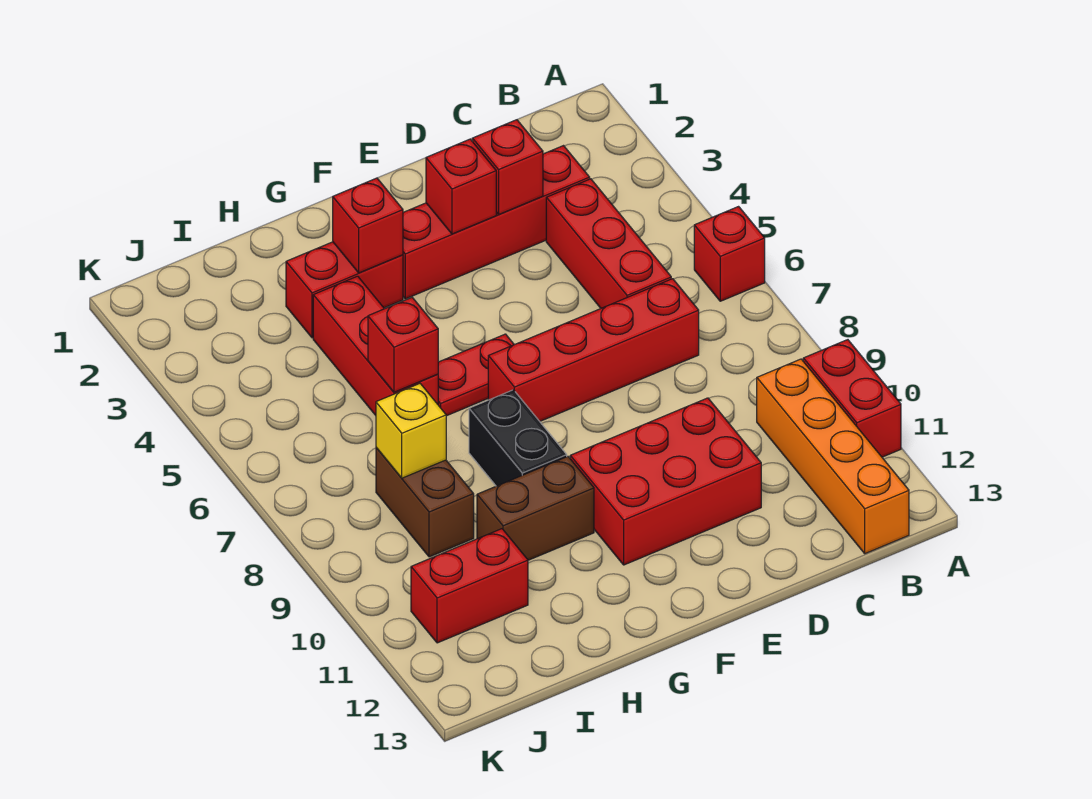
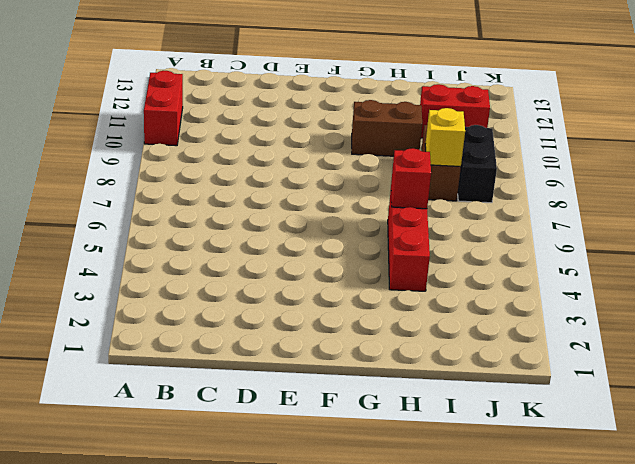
black 1x2 brick [458,125,497,203] -> black 1x2 brick moved to [469,390,567,486]
none -> red 1x1 brick [694,207,765,301]
none -> orange 1x4 brick [757,359,909,554]
none -> red 1x4 brick [403,146,590,299]

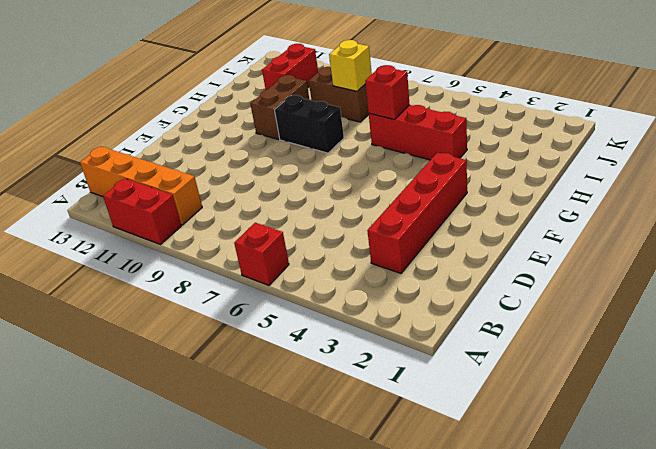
none -> red 1x3 brick [546,179,671,308]
none -> red 1x4 brick [488,279,699,421]
none -> red 2x3 brick [570,398,761,565]

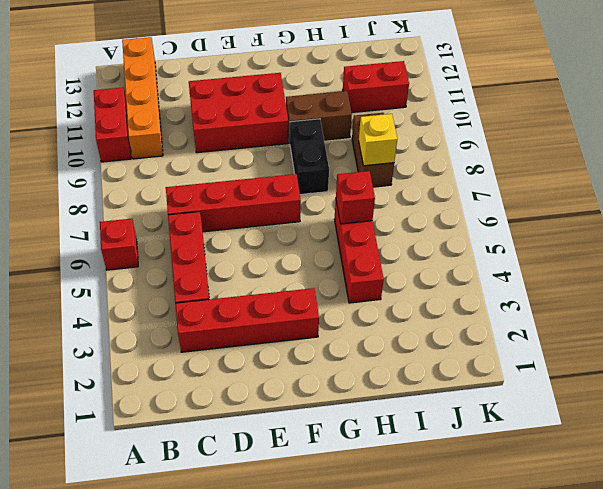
none -> red 1x2 plate [438,334,514,416]
none -> red 1x2 brick [286,242,403,338]
none -> red 1x1 brick [473,120,543,214]

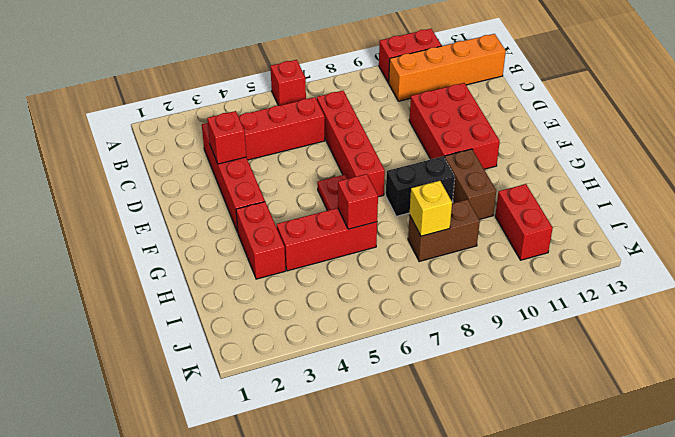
none -> red 1x1 brick [426,139,496,234]
none -> red 1x1 brick [333,178,403,273]

